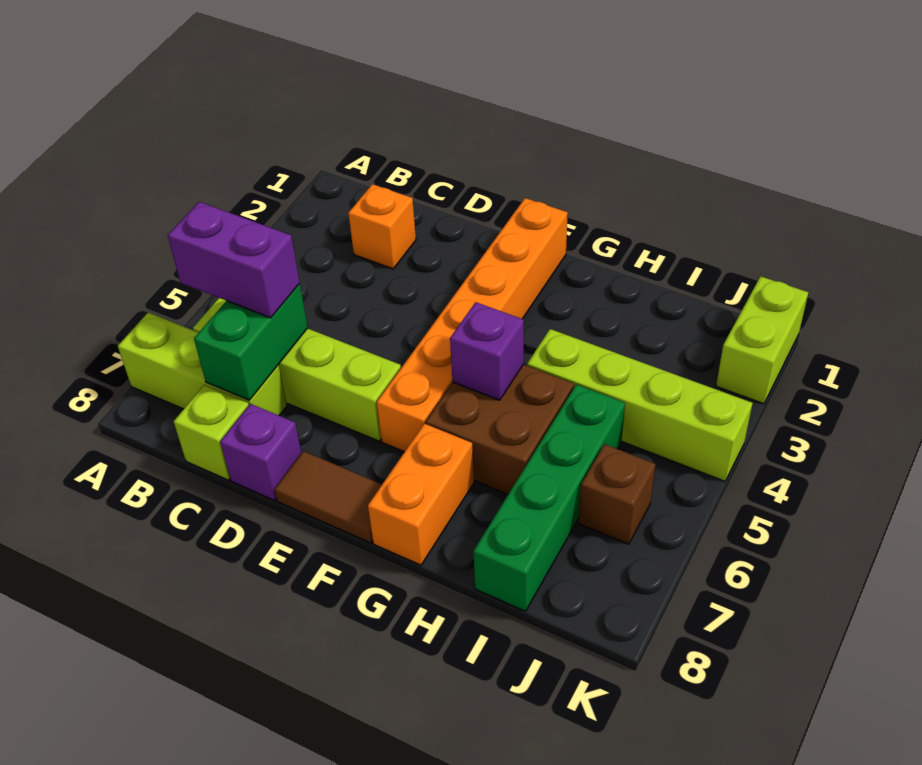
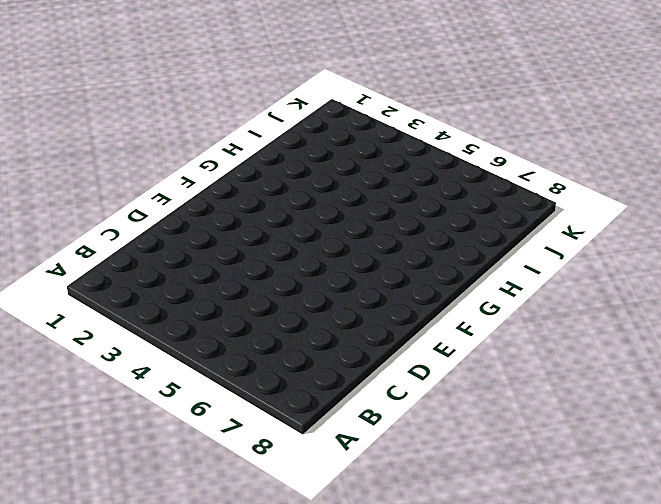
none -> lime 1x3 brick [118,312,287,415]
none -> lime 1x4 brick [193,298,401,441]
none -> orange 1x1 brick [348,184,416,269]

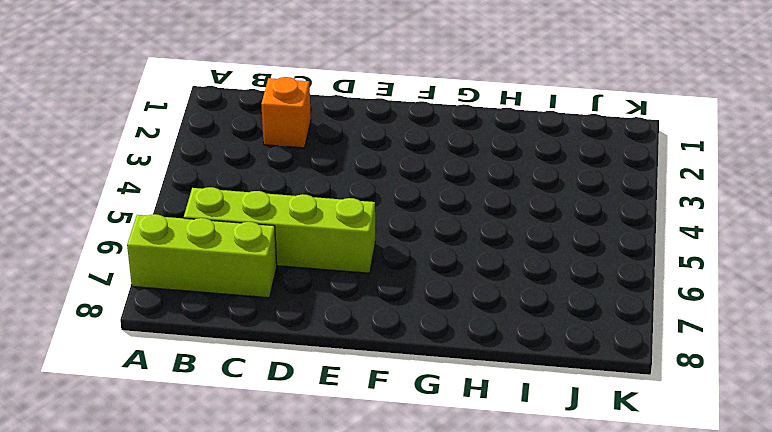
none -> lime 1x1 brick [174,385,249,480]
none -> purple 1x1 brick [220,404,301,501]
none -> brown 1x2 tile [274,451,382,543]

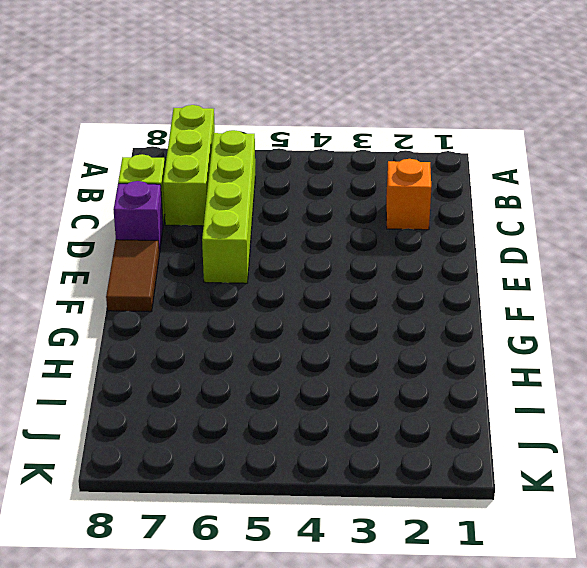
none -> orange 1x6 brick [377,198,568,452]
none -> brown 2x2 brick [426,364,574,494]
none -> orange 1x2 brick [368,424,474,565]

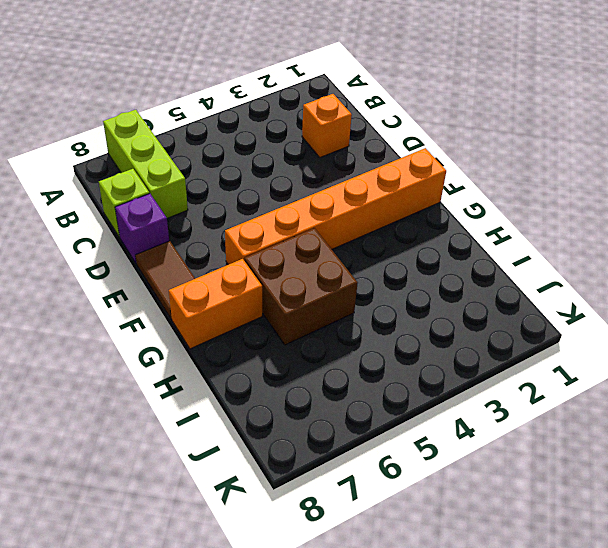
none -> lime 1x4 brick [193,298,401,441]
none -> lime 1x4 brick [527,329,753,481]
none -> green 1x4 brick [473,384,625,611]

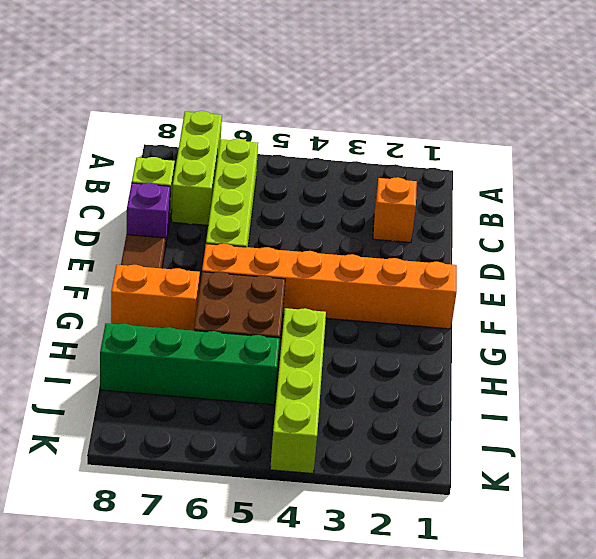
none -> brown 1x1 brick [579,444,655,544]
none -> lime 1x2 brick [716,276,808,404]
none -> green 1x2 brick [194,284,308,400]

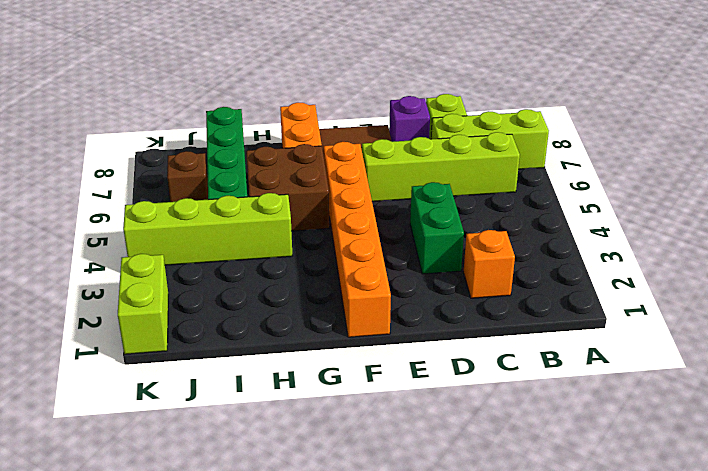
green 1x2 brick [410,182,464,274] -> green 1x2 brick moved to [194,284,308,400]
none -> purple 1x1 brick [450,302,524,400]
none -> purple 1x2 brick [168,202,300,318]

